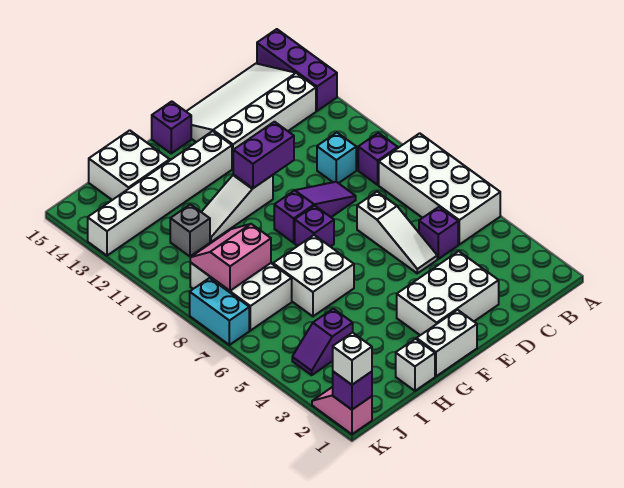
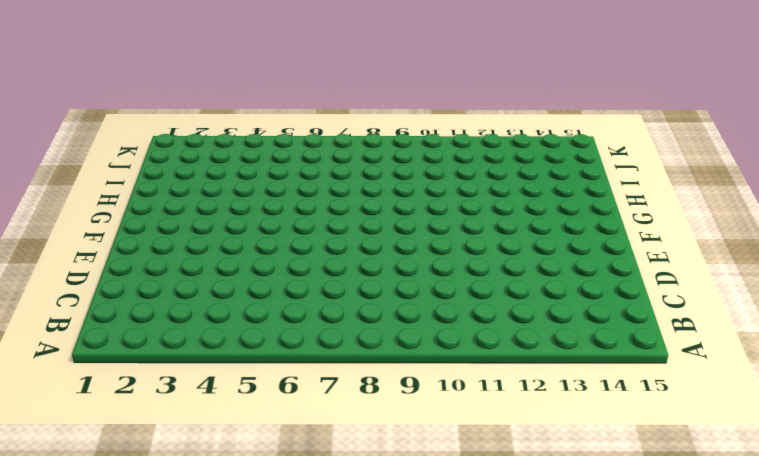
none -> white 2x4 brick [379,133,500,244]
none -> purple 1x3 brick [257,29,337,111]
none -> purple 1x1 brick [358,133,398,185]

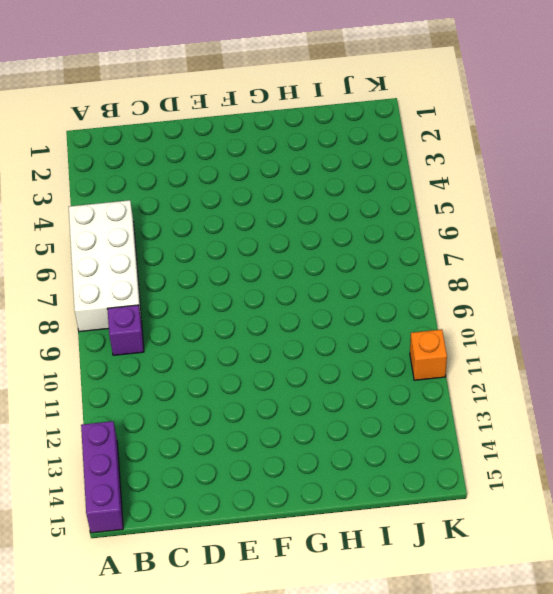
orange 1x1 brick [410,329,447,380] -> none
none -> white 3x4 slope [186,64,316,169]
none -> purple 1x1 brick [419,207,458,259]
none -> cyan 1x1 brick [317,133,356,183]

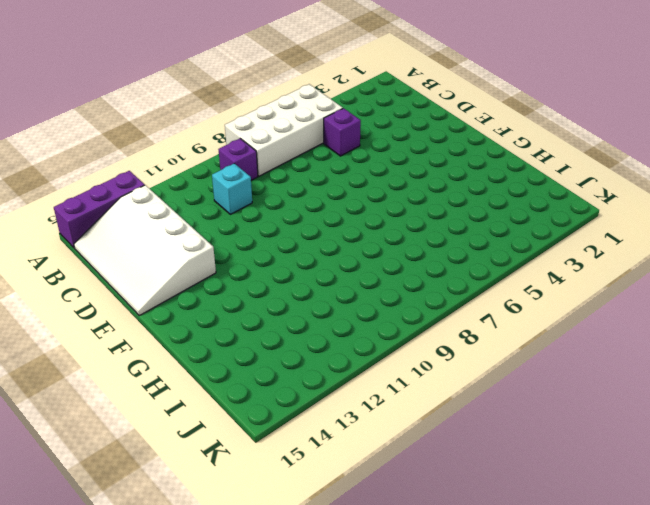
none -> white 2x3 brick [397,251,499,335]
none -> white 1x3 slope [357,192,437,273]
none -> purple 1x3 slope [274,182,356,243]

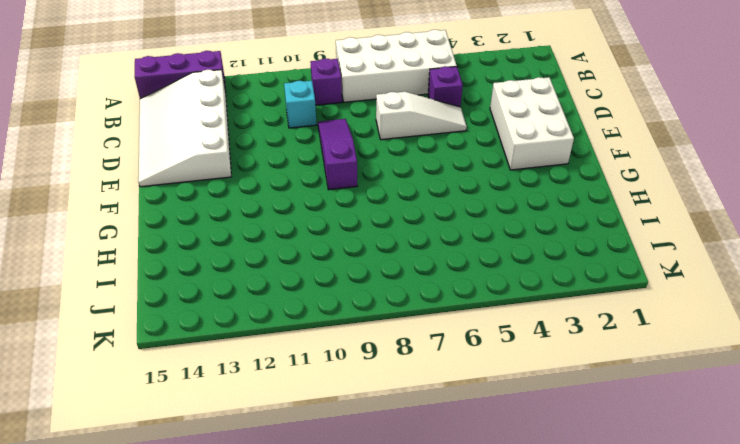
none -> white 1x2 brick [417,310,477,376]
none -> purple 1x1 brick [295,206,334,247]
none -> white 1x3 slope [202,175,273,242]

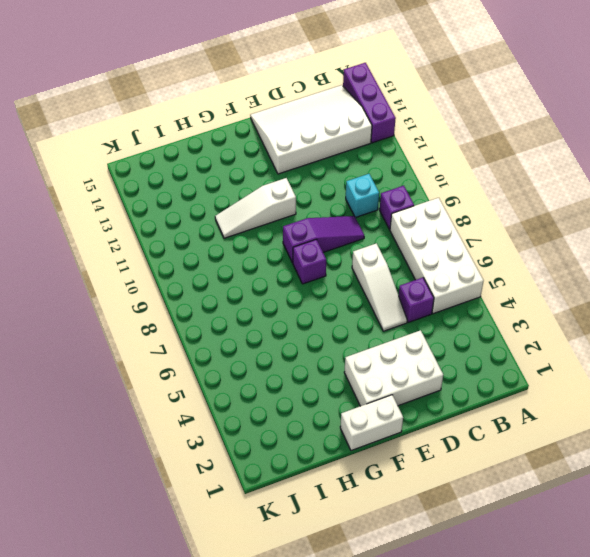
none -> white 1x6 brick [88,131,232,256]
none -> purple 1x1 brick [152,101,191,153]
none -> white 2x2 brick [273,235,354,316]

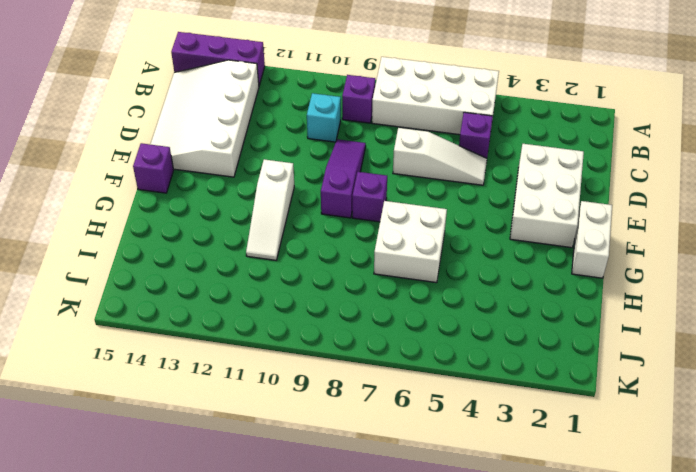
none -> white 1x6 brick [88,131,232,256]
none -> white 1x1 brick [396,339,435,391]
none -> white 2x2 brick [89,130,170,200]

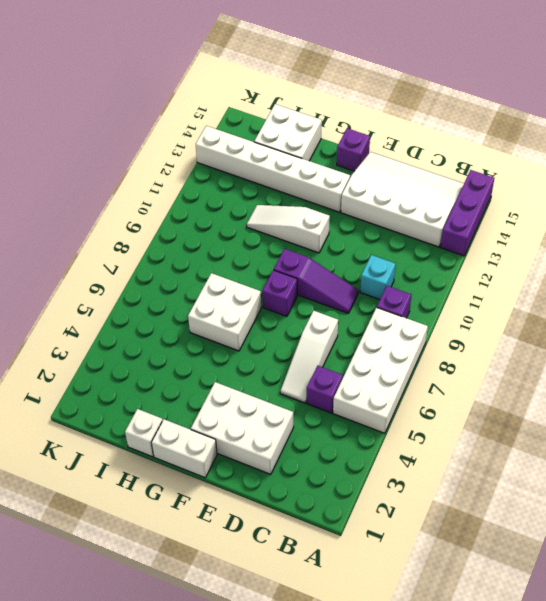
none -> purple 1x2 slope [292,309,353,375]
none -> white 2x3 brick [190,262,292,331]
none -> grey 1x1 brick [170,204,210,256]

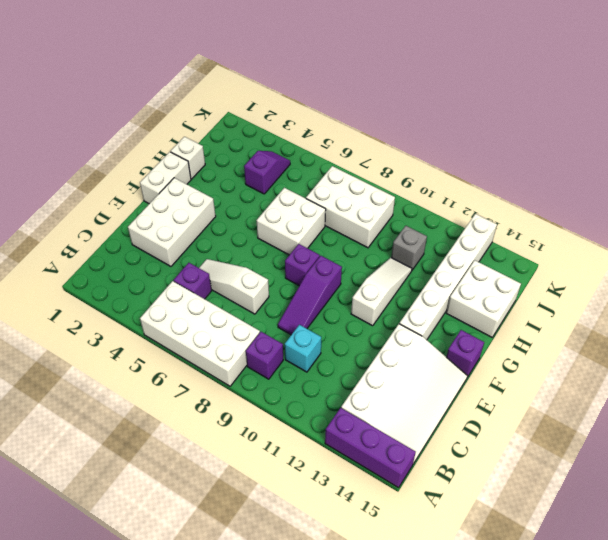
none -> pink 1x2 slope [312,387,372,434]
none -> cyan 1x2 brick [190,278,249,345]
none -> purple 1x2 brick [233,122,294,188]

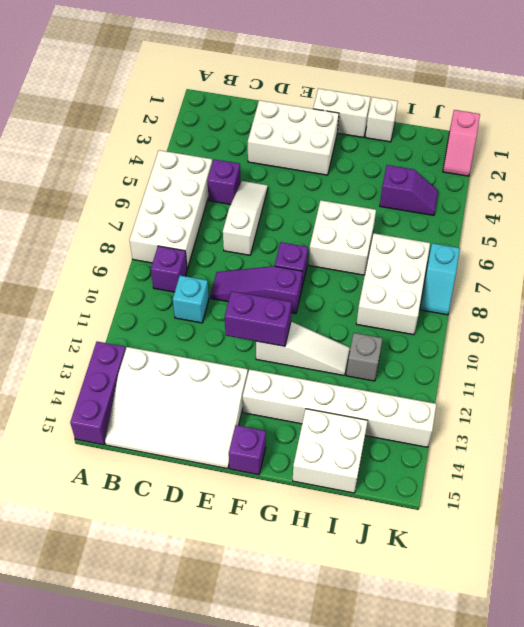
cyan 1x2 slope [420,243,460,315] -> cyan 1x2 brick [190,278,249,345]
none -> pink 2x2 slope [190,224,271,291]
none -> purple 1x1 brick [333,372,372,410]
none -> white 1x1 brick [333,332,372,385]

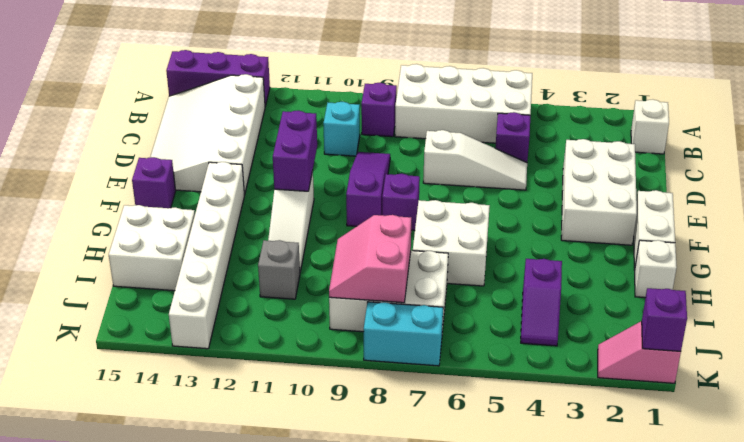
white 1x1 brick [631,99,669,154] -> white 1x1 brick moved to [333,332,372,385]

